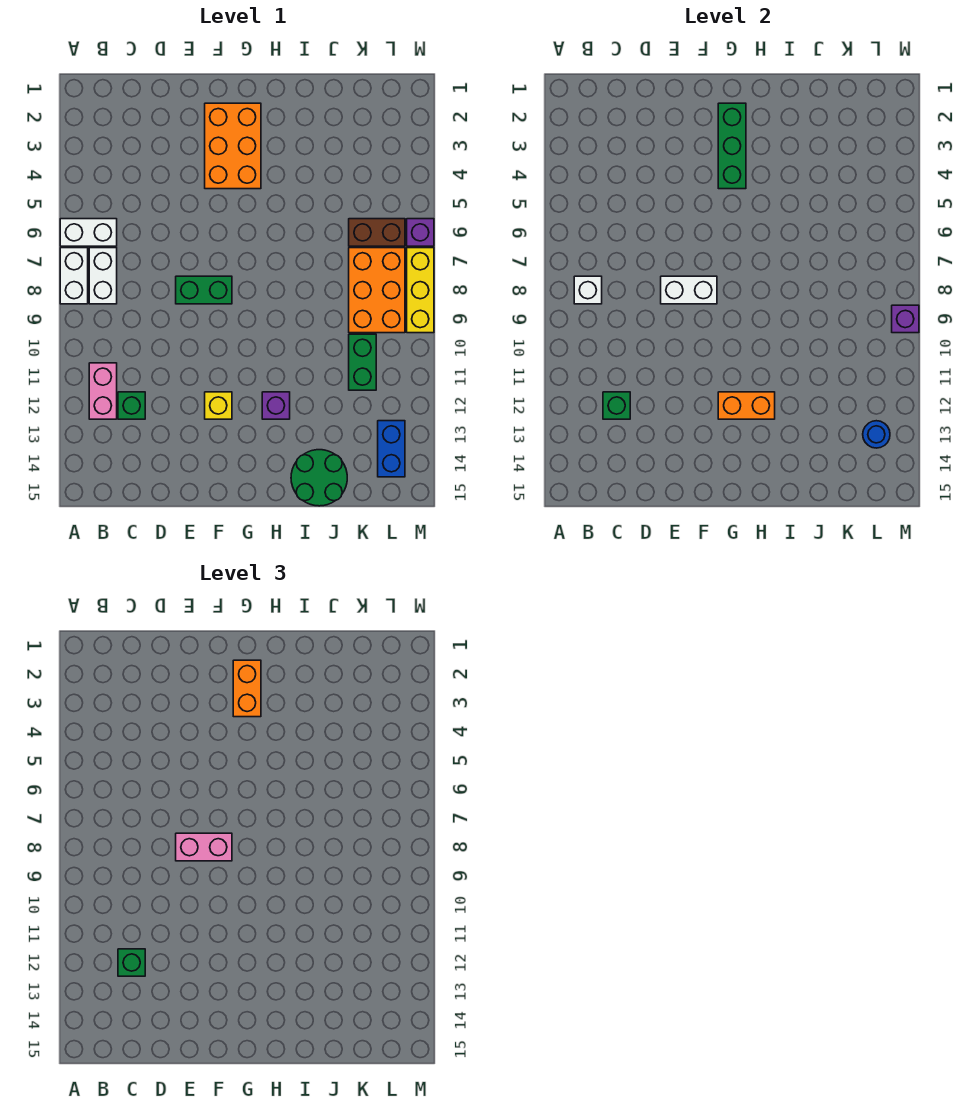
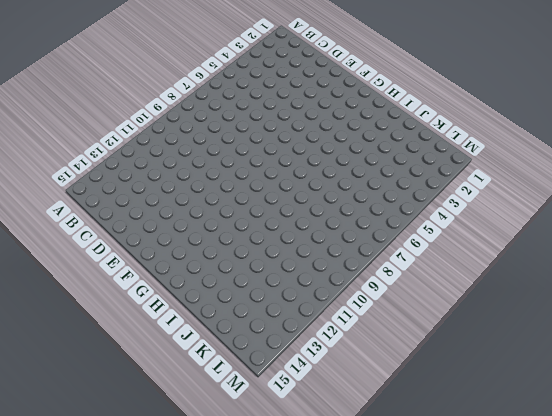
none -> white 1x2 brick [60,219,117,246]
none -> white 1x2 brick [60,248,88,304]
none -> white 1x2 brick [89,248,117,304]

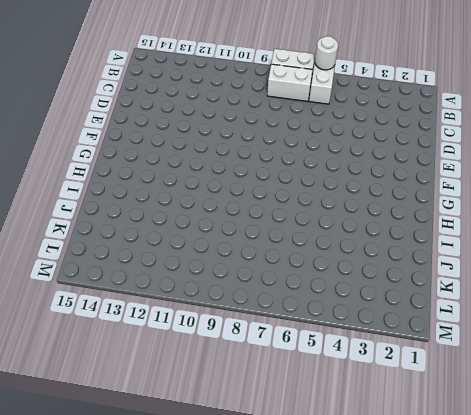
white 1x1 round brick [315,36,338,70] -> none
none -> pink 1x2 brick [89,363,117,419]
none -> green 1x1 brick [118,392,145,419]
none -> green 1x2 brick [176,276,232,304]

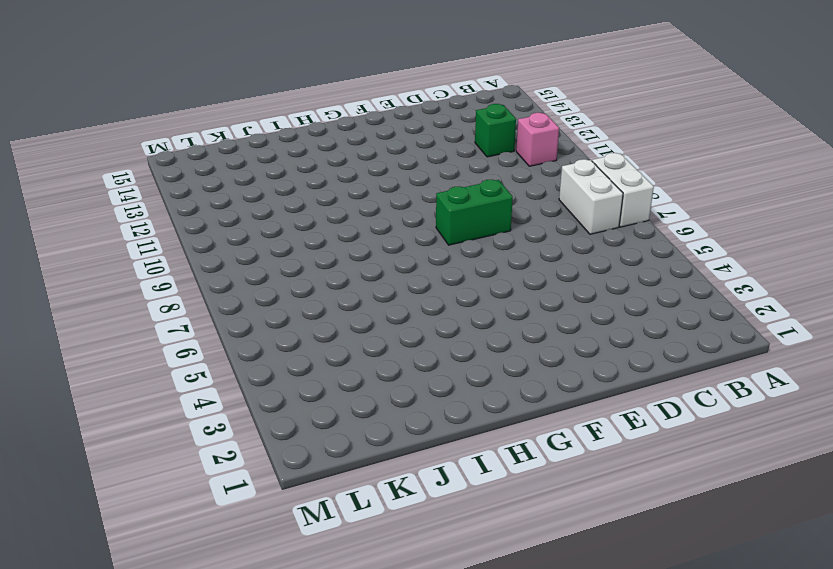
pink 1x1 brick [516,113,559,166] -> pink 1x2 brick [89,363,117,419]
none -> white 1x2 brick [60,219,117,246]
none -> orange 2x3 brick [205,103,261,189]
none -> yellow 1x1 brick [205,392,232,419]

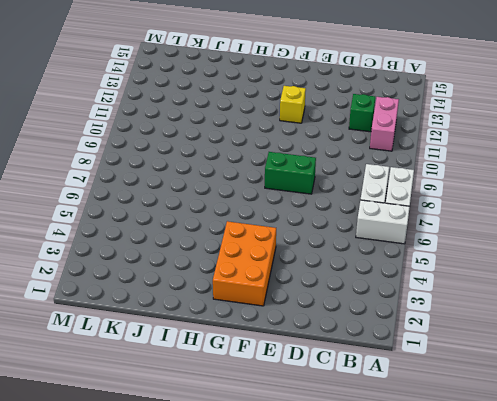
none -> purple 1x1 brick [262,392,290,419]
none -> green 2x2 round brick [291,450,347,506]
none -> brown 1x2 brick [349,219,405,246]

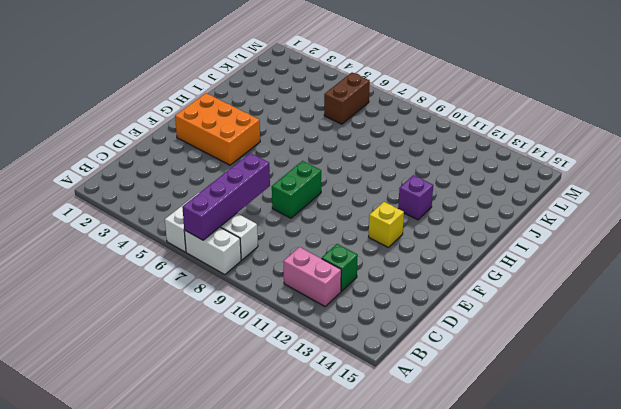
purple 1x4 brick [182,153,270,240] -> none
none -> green 2x2 round brick [291,450,347,506]
none -> orange 2x3 brick [349,248,405,333]
none -> green 1x2 brick [349,334,376,390]

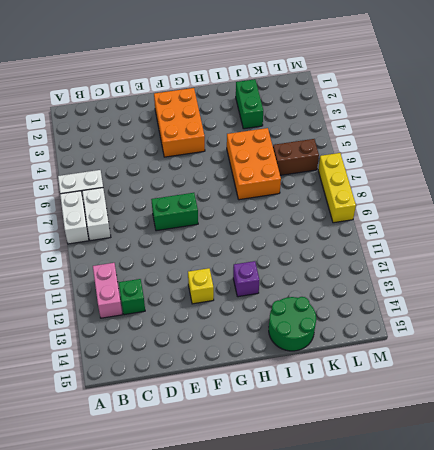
orange 2x3 brick [227,128,281,200] -> orange 2x3 brick moved to [349,248,405,333]
green 1x2 brick [236,79,263,129] -> green 1x2 brick moved to [349,334,376,390]
none -> blue 1x2 brick [378,421,405,477]
none -> purple 1x1 brick [407,219,434,246]
none -> white 1x1 brick [574,276,602,304]

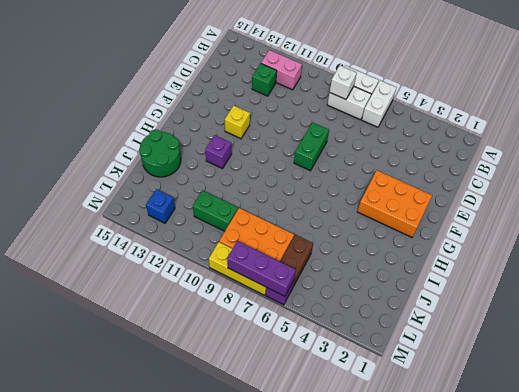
blue 1x1 brick [146,189,175,223] -> blue 1x2 brick [378,421,405,477]
purple 1x3 brick [227,241,296,296] -> none
none -> green 1x1 brick [603,392,630,419]
none -> white 1x2 brick [661,276,717,304]
none -> green 1x3 brick [718,103,746,189]

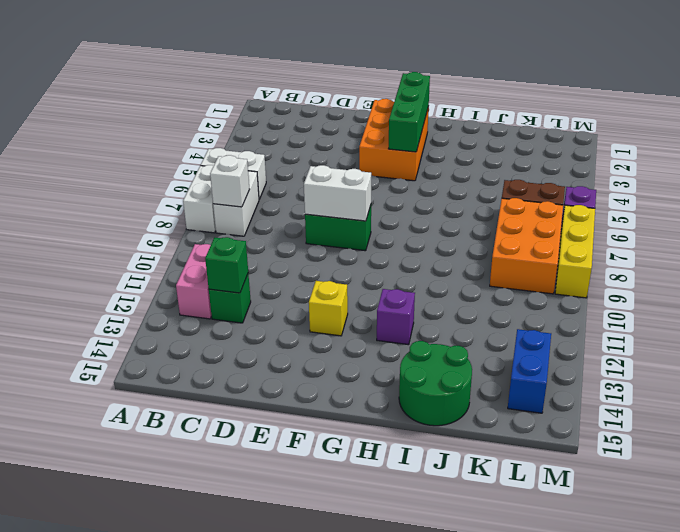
none -> green 1x2 brick [349,334,376,390]
none -> orange 1x2 brick [718,392,775,419]
none -> blue 1x1 round brick [863,421,890,448]

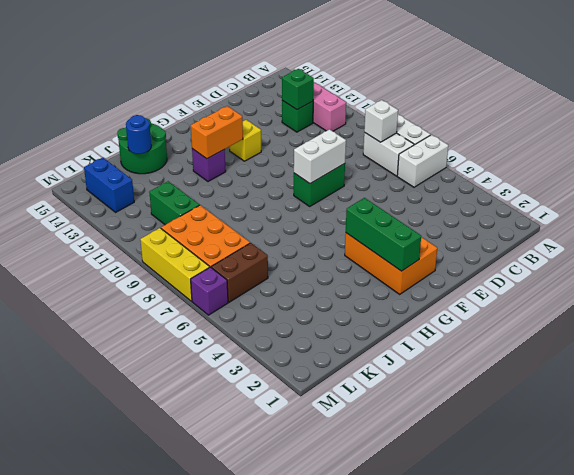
blue 1x1 round brick [126,115,151,154] -> blue 1x1 round brick moved to [863,421,890,448]
none -> purple 1x1 brick [892,305,919,333]
none -> green 1x1 brick [118,949,145,976]
none -> pink 1x2 brick [176,833,232,861]

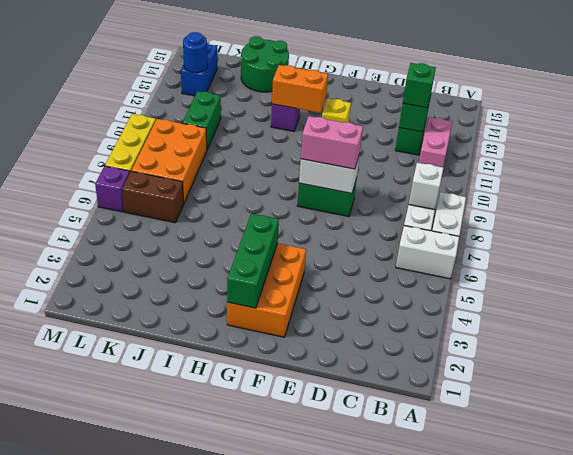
none -> purple 1x1 brick [892,305,919,333]
none -> orange 1x2 brick [233,660,261,717]

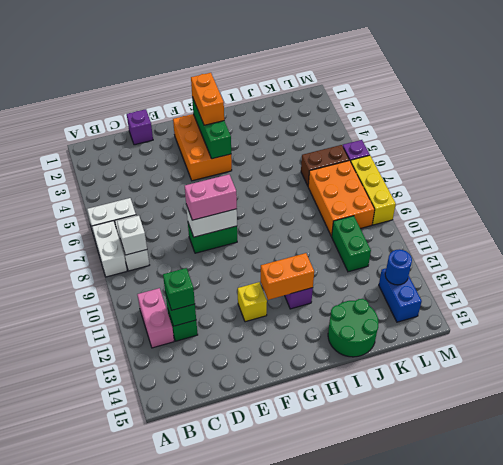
purple 1x1 brick [127,109,153,145] -> purple 1x1 brick moved to [892,305,919,333]

